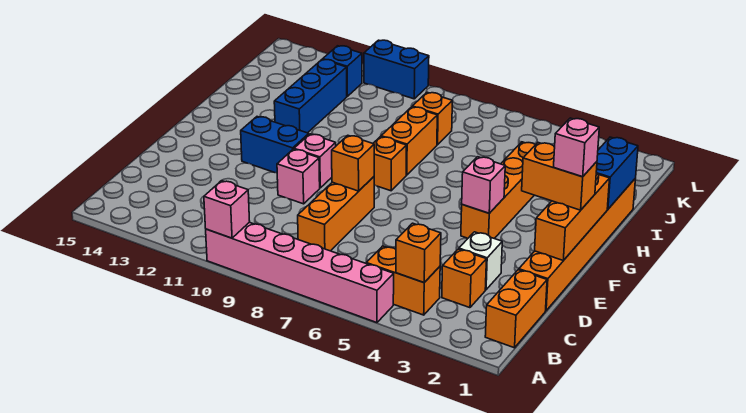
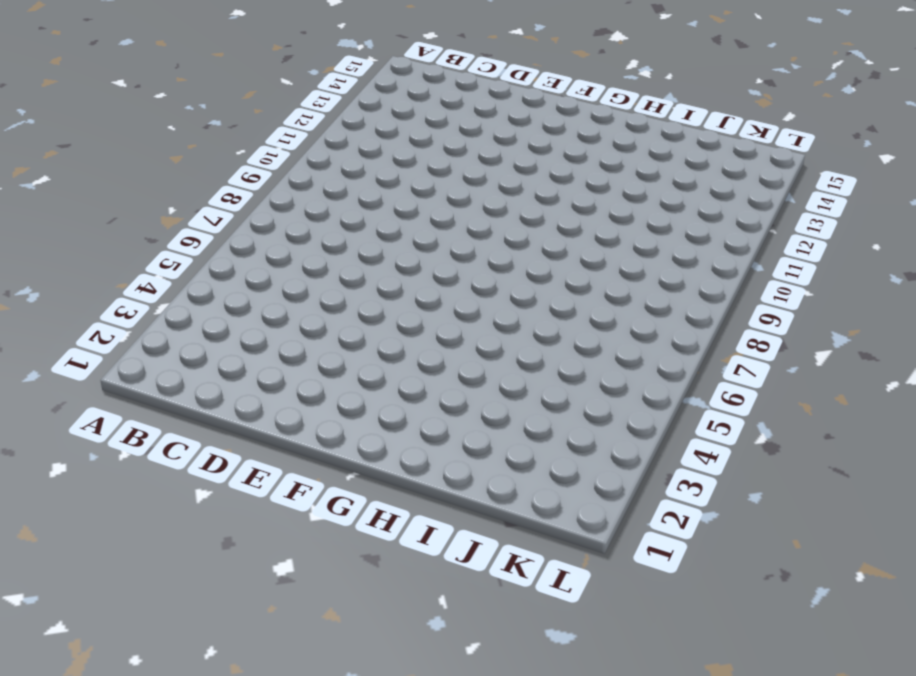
none -> pink 1x6 brick [206,222,394,323]
none -> orange 1x2 brick [485,270,547,348]
none -> orange 1x2 brick [366,246,440,315]

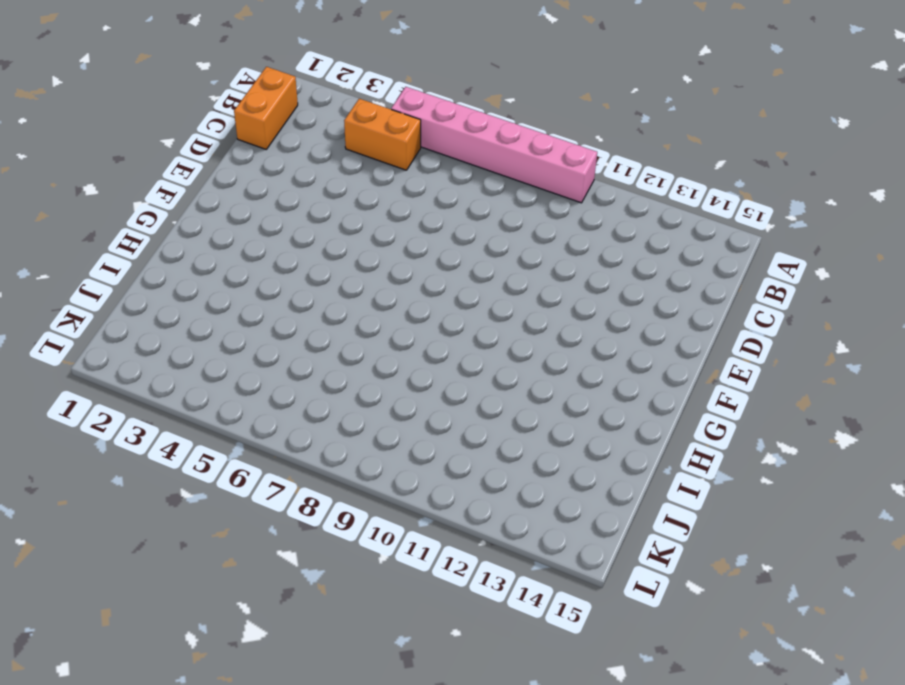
none -> orange 1x1 brick [442,249,486,308]
none -> orange 1x3 brick [298,177,374,251]
none -> orange 1x6 brick [519,178,636,311]

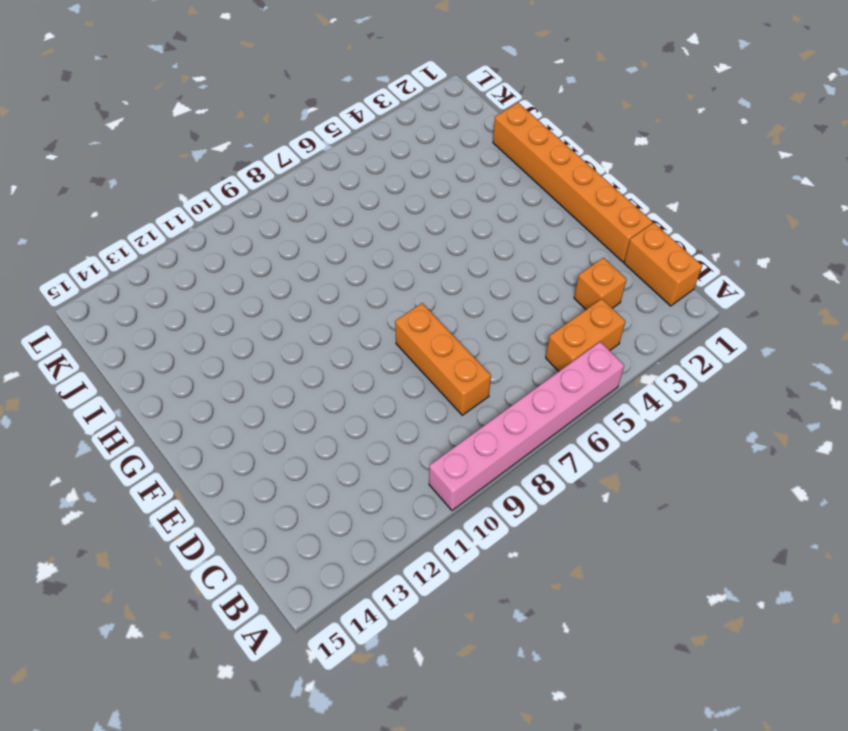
none -> white 1x1 brick [459,232,502,290]
none -> pink 1x1 brick [277,149,320,204]
none -> orange 1x4 brick [461,142,535,239]

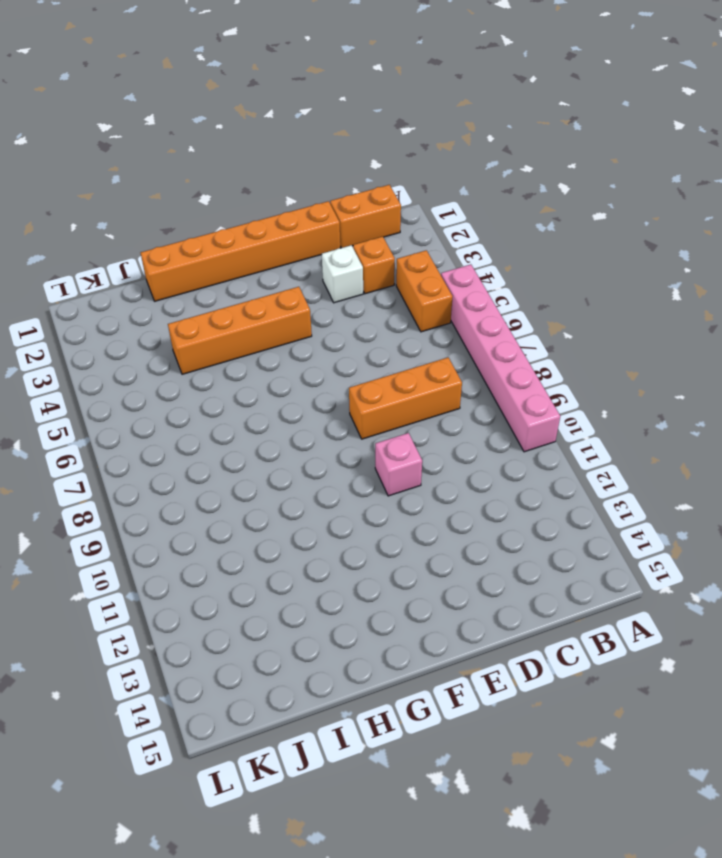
none -> pink 1x1 brick [294,134,336,188]
none -> blue 1x2 brick [241,117,309,173]
none -> orange 1x1 brick [373,137,406,191]

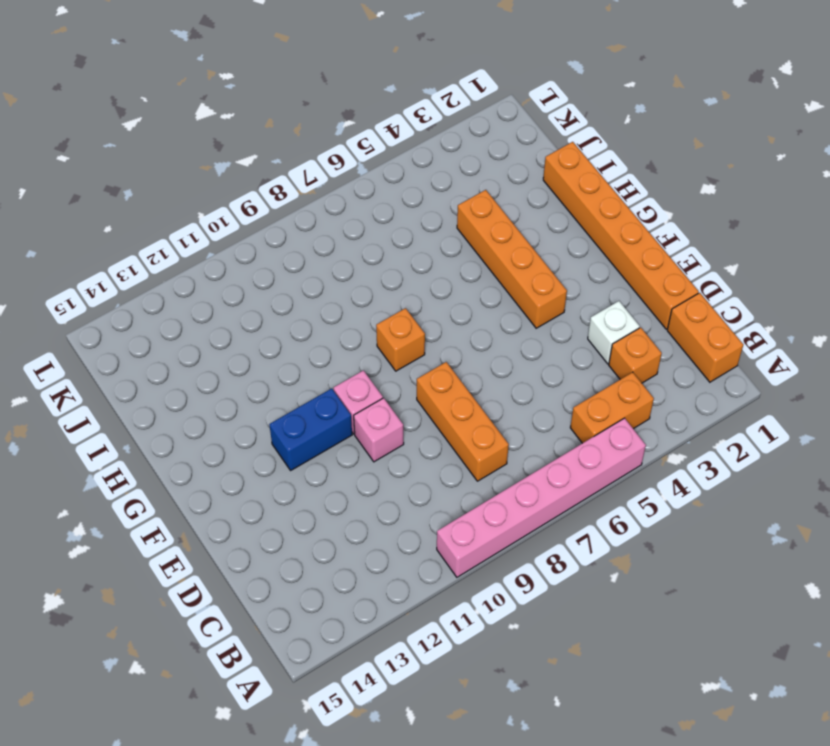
none -> orange 1x2 brick [381,107,437,175]
none -> blue 1x3 brick [274,59,347,133]
none -> orange 1x1 brick [412,92,452,145]

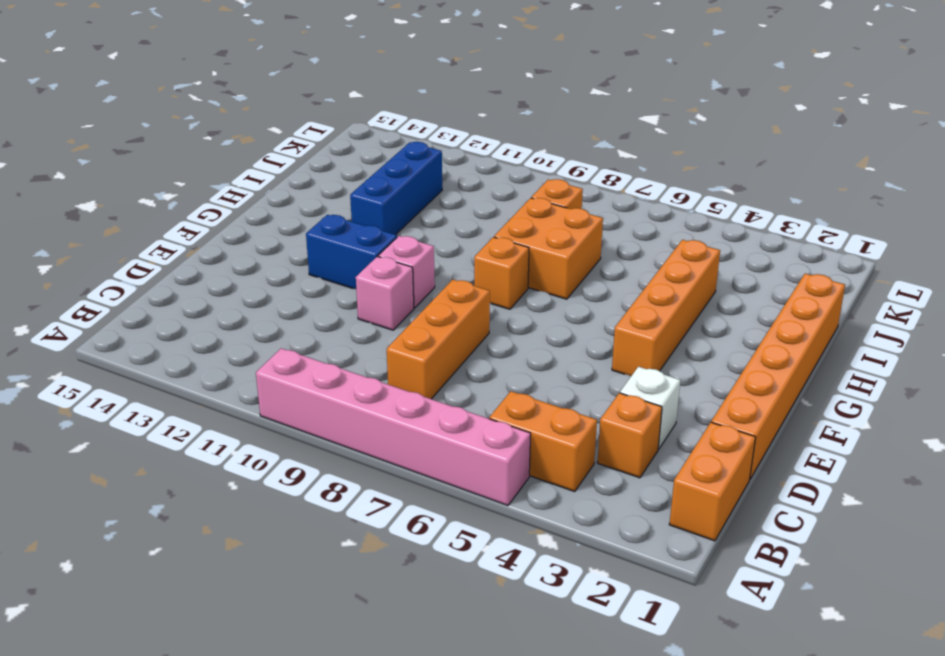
orange 2x2 brick [494,198,603,299] -> orange 1x2 brick [381,107,437,175]
none -> blue 1x1 brick [323,46,362,96]
none -> blue 1x2 brick [364,40,429,99]
none -> pink 1x1 brick [204,181,250,238]

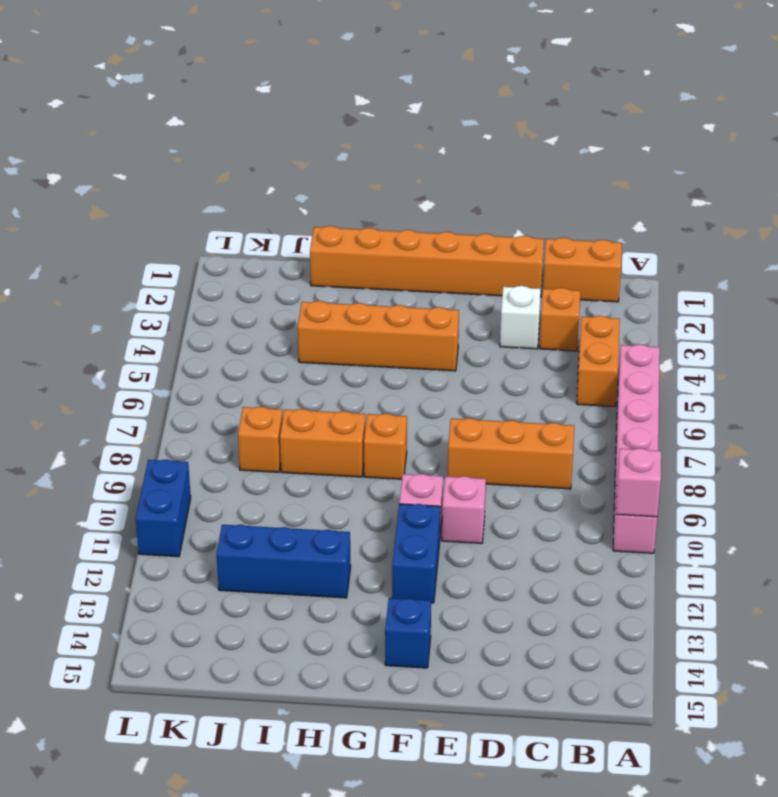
blue 1x1 brick [385,598,431,668] -> blue 1x1 brick moved to [323,46,362,96]
none -> orange 1x1 brick [396,223,441,283]
none -> orange 1x3 brick [535,172,610,261]
none -> orange 1x1 brick [332,135,374,191]

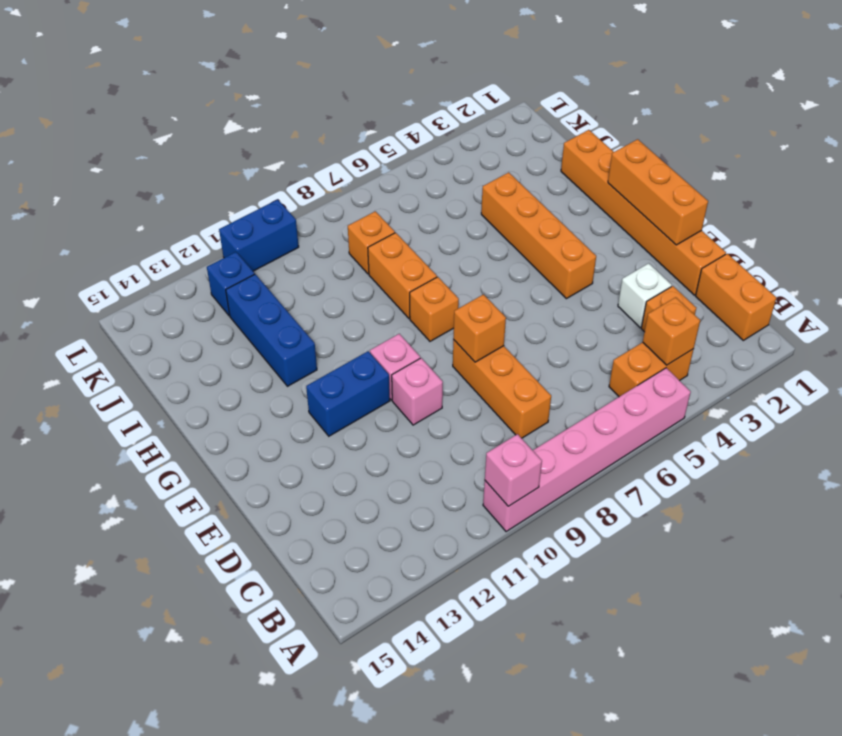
none -> pink 1x1 brick [462,157,505,213]
none -> blue 1x2 brick [596,137,638,209]
none -> orange 1x2 brick [522,143,597,210]

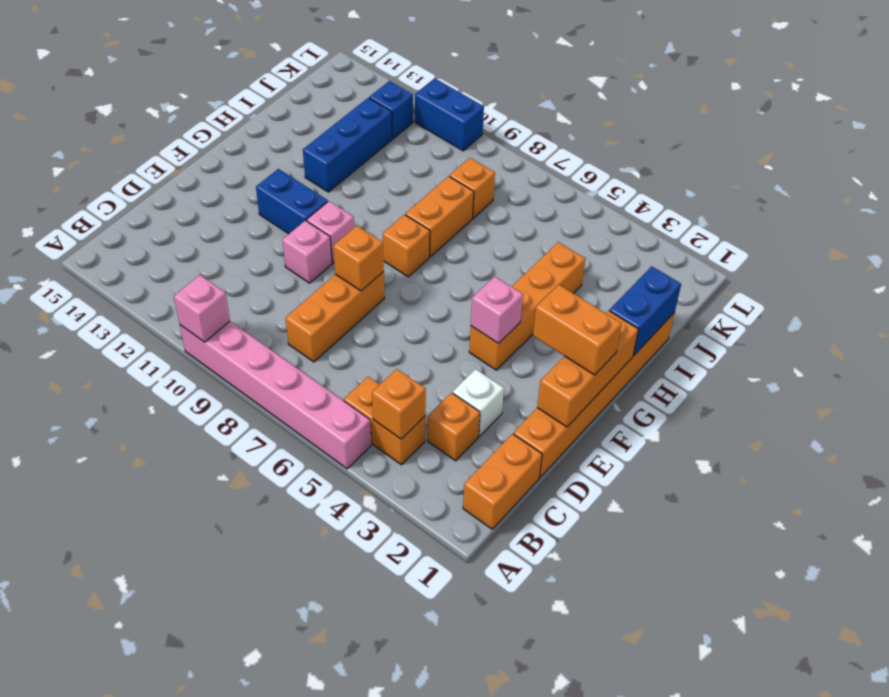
none -> pink 1x1 brick [554,118,599,177]

